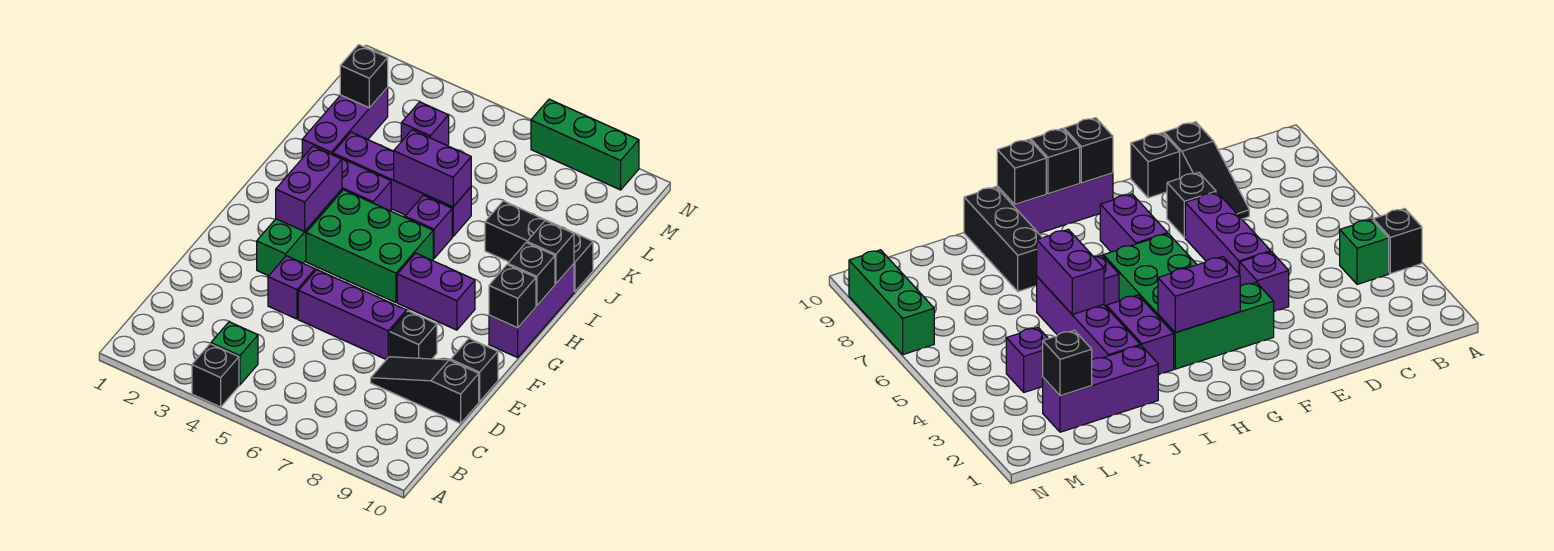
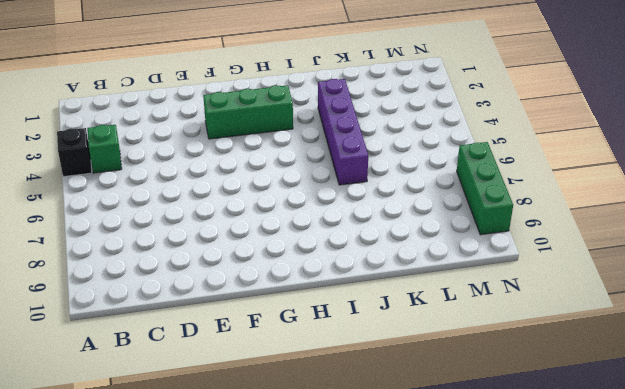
none -> black 1x3 slope [371,357,479,424]
none -> purple 1x1 brick [268,256,315,319]
none -> purple 1x3 brick [298,270,407,360]

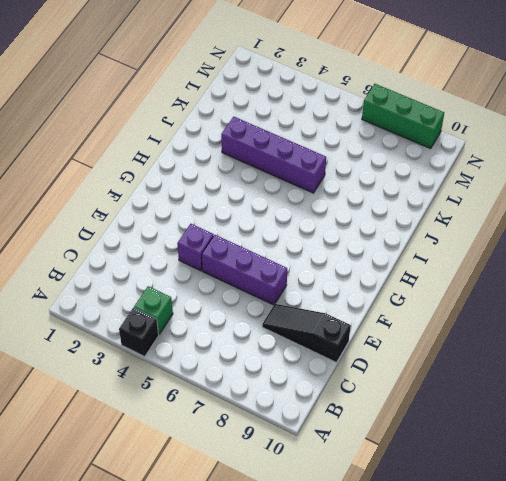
none -> black 1x1 brick [390,311,437,359]
none -> black 1x1 brick [451,339,498,402]
none -> green 1x3 brick [257,189,342,276]

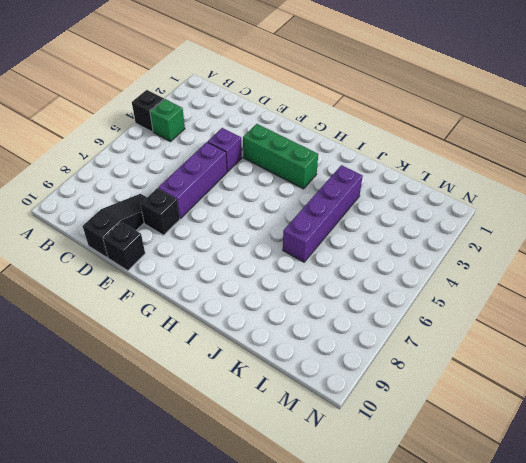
none -> green 2x3 brick [306,190,433,303]
none -> purple 1x2 brick [397,253,475,330]
none -> purple 1x3 brick [489,264,574,358]

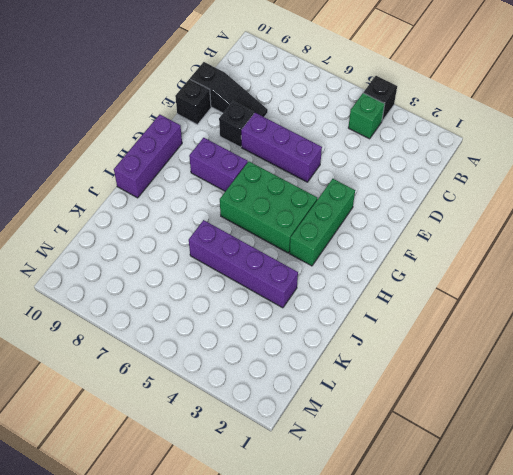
none -> purple 1x1 brick [268,256,315,319]
none -> purple 1x2 brick [332,154,391,211]
none -> purple 1x1 brick [405,195,452,259]

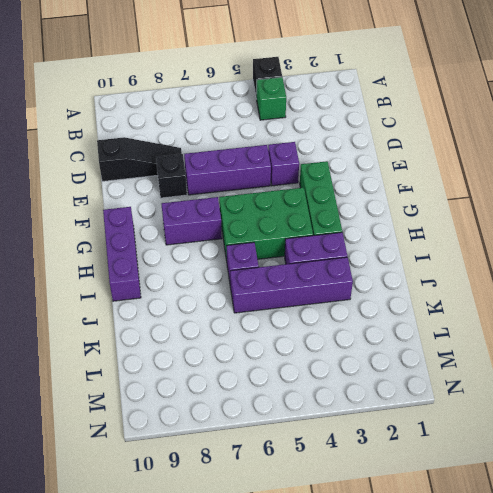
none -> black 1x1 brick [451,339,498,402]
none -> purple 1x3 brick [302,88,388,158]
none -> black 1x3 brick [485,201,593,292]

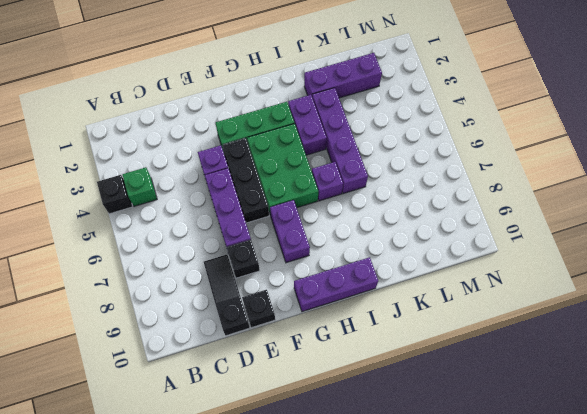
black 1x3 brick [222,138,269,223] -> black 1x3 brick moved to [485,201,593,292]
none -> purple 1x1 brick [401,102,449,146]
none -> green 1x3 brick [531,99,639,190]
none -> purple 1x2 brick [276,146,342,232]

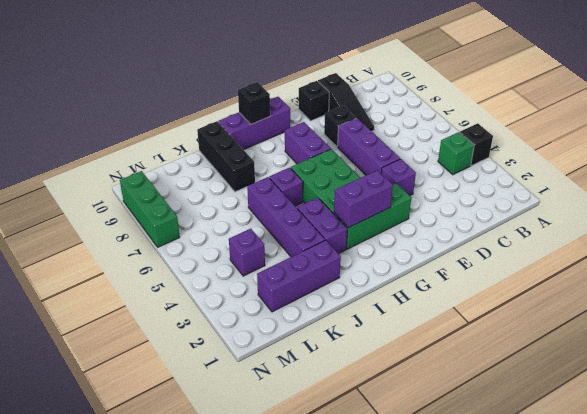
none -> black 1x1 brick [489,265,536,328]
none -> black 1x1 brick [527,221,574,284]
none -> purple 1x2 brick [393,130,471,207]

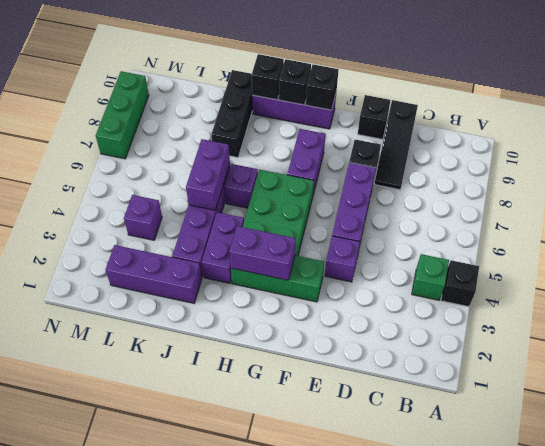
none -> black 1x1 brick [340,45,388,108]

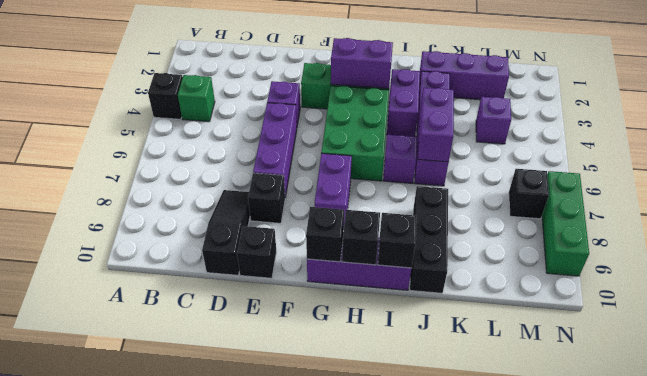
black 1x1 brick [509,169,549,219] -> black 1x1 brick moved to [340,45,388,108]

